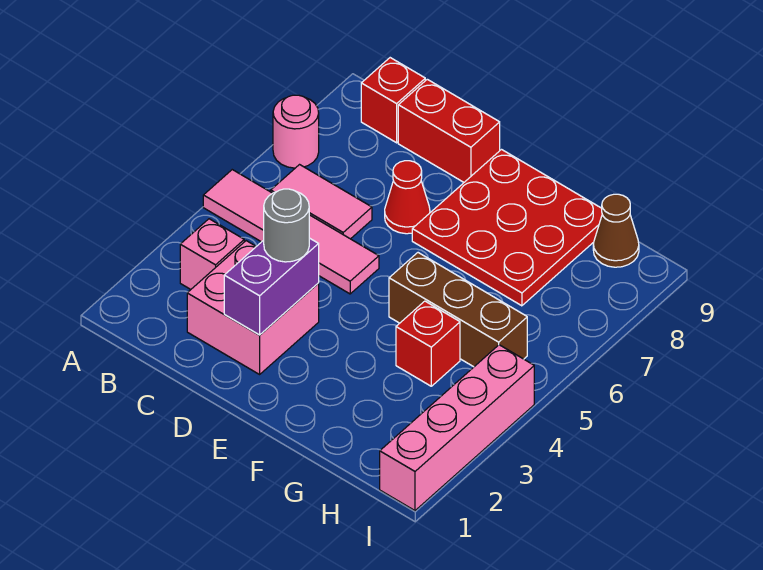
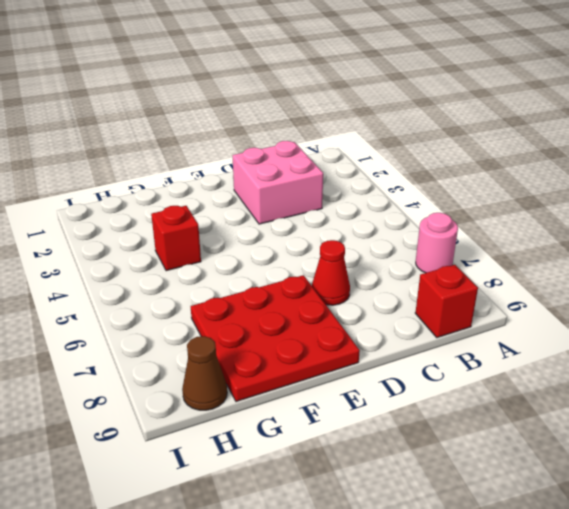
none -> pink 1x4 tile [203,170,379,294]
none -> pink 1x1 brick [180,219,244,289]
none -> pink 1x2 tile [271,165,372,239]

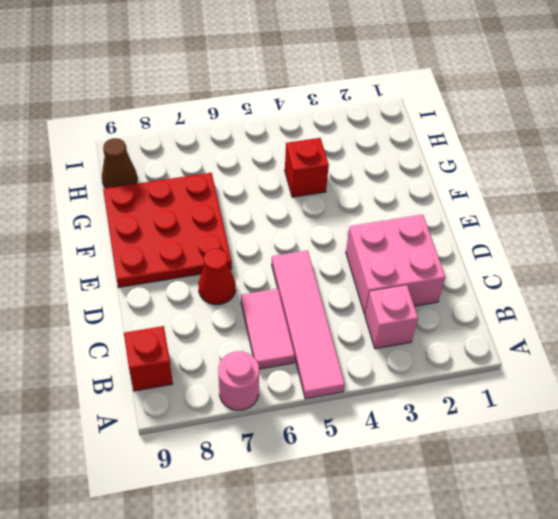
none -> red 1x2 brick [398,79,500,182]
none -> brown 1x3 brick [389,253,527,367]
none -> pink 1x4 brick [380,345,534,511]

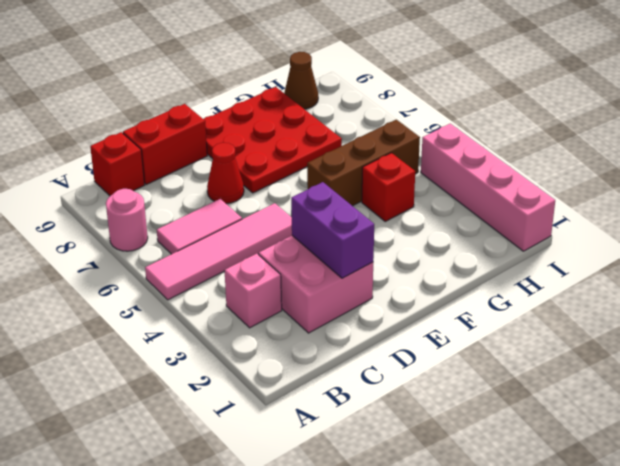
none -> grey 1x1 round brick [264,189,309,262]

